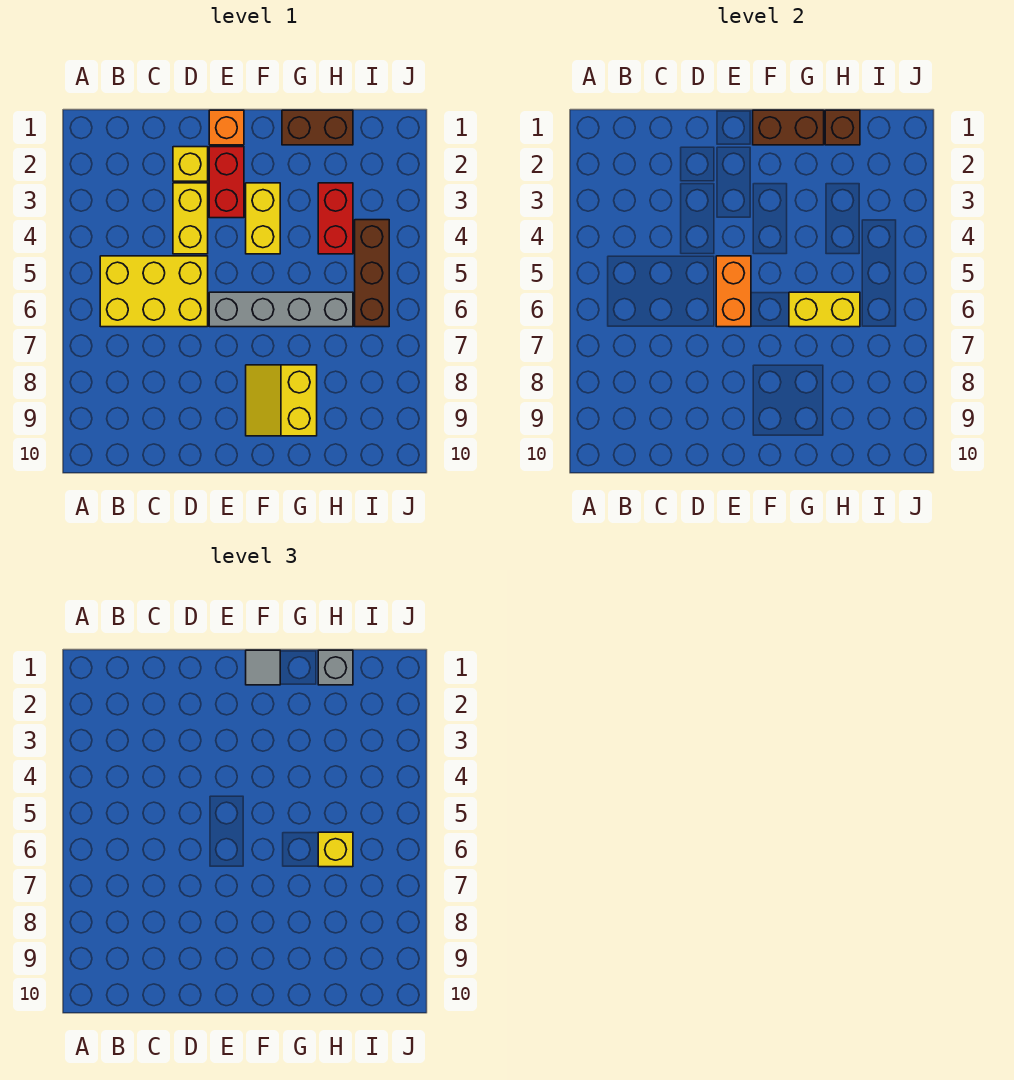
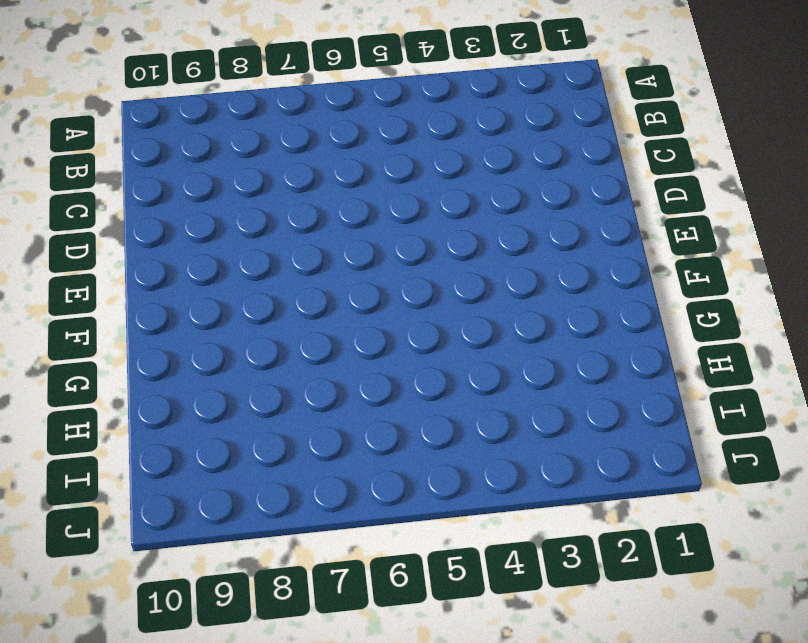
none -> yellow 2x3 brick [100,256,208,327]
none -> yellow 1x1 brick [173,147,208,181]
none -> yellow 1x2 brick [173,183,208,254]

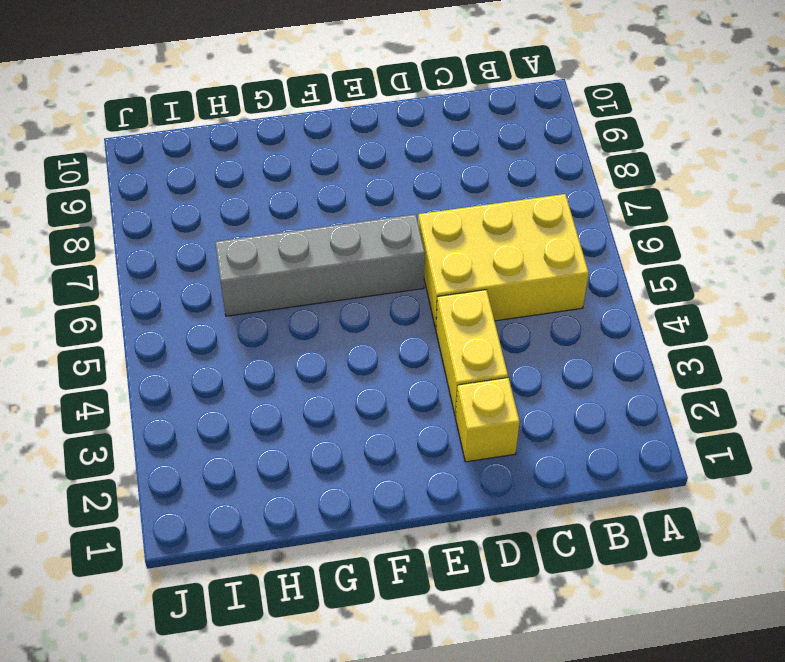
none -> orange 1x1 brick [209,110,244,145]
none -> red 1x2 brick [209,147,244,218]
none -> yellow 1x2 brick [246,183,280,254]

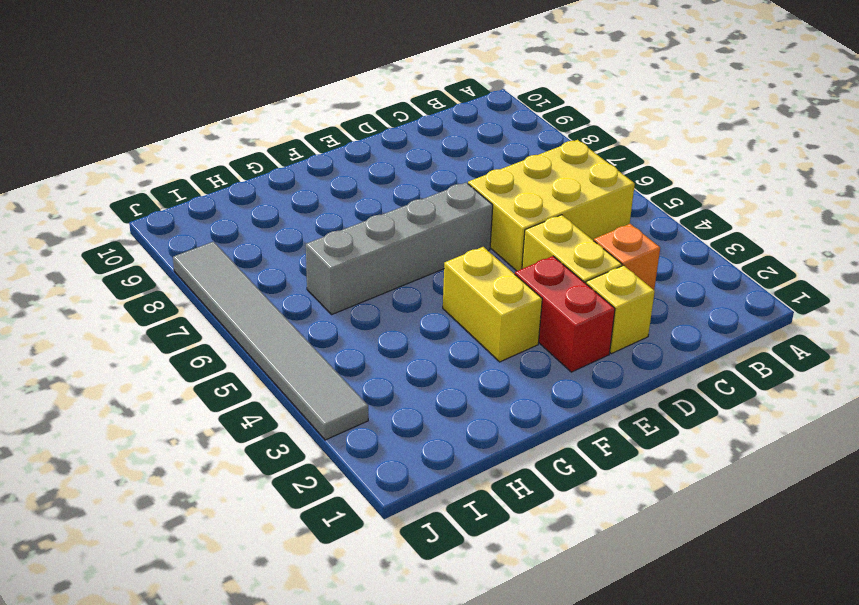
orange 1x1 brick [594,224,660,290] -> orange 1x1 brick moved to [209,110,244,145]
grey 1x6 tile [173,242,368,440] -> none
none -> yellow 2x2 slope [246,365,317,436]
none -> brown 1x2 brick [282,110,353,145]
none -> red 1x2 brick [318,183,353,254]

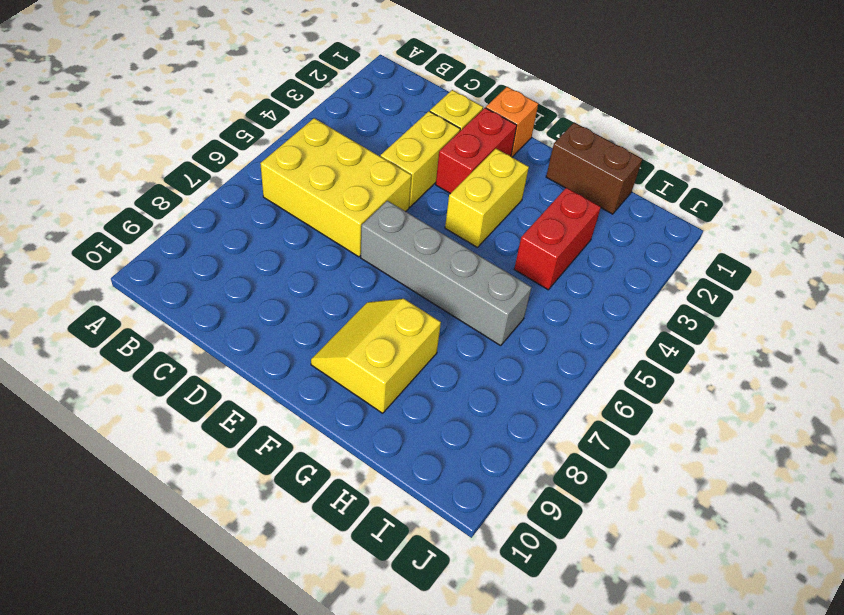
none -> brown 1x3 brick [355,220,389,327]
none -> orange 1x2 brick [716,256,751,327]
none -> brown 1x2 brick [753,110,824,145]

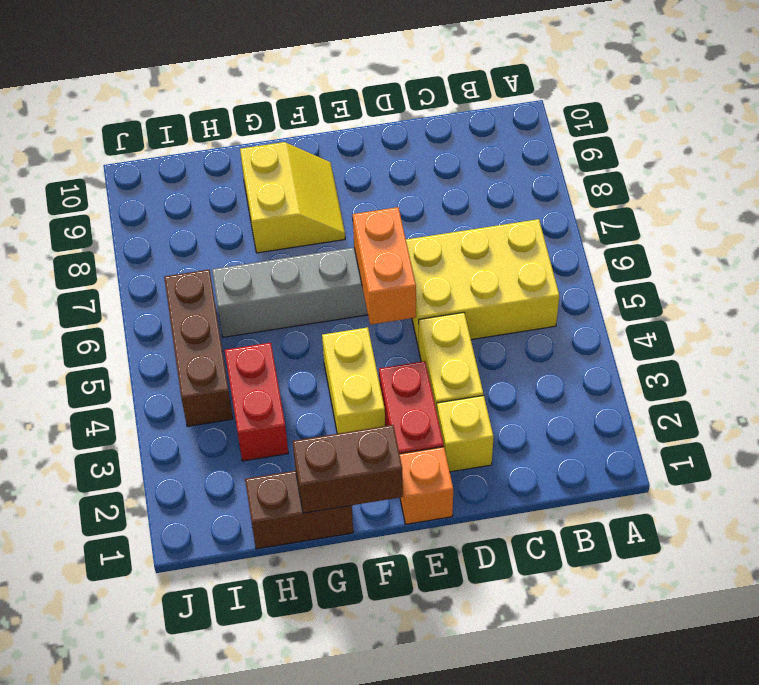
none -> yellow 1x2 brick [789,292,860,327]
none -> brown 1x1 brick [825,110,860,145]
none -> grey 1x1 tile [246,650,280,685]

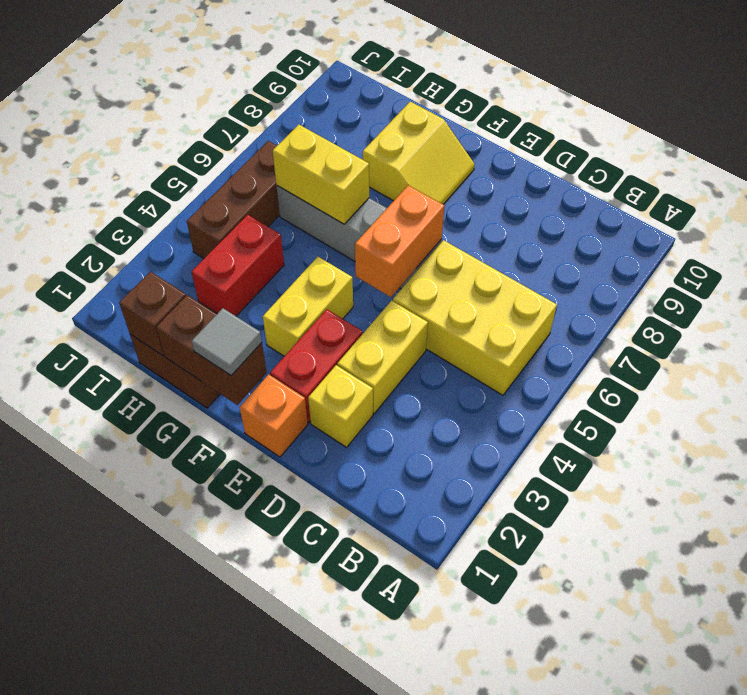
none -> grey 1x1 brick [318,650,353,685]
none -> yellow 1x1 brick [318,832,353,867]

